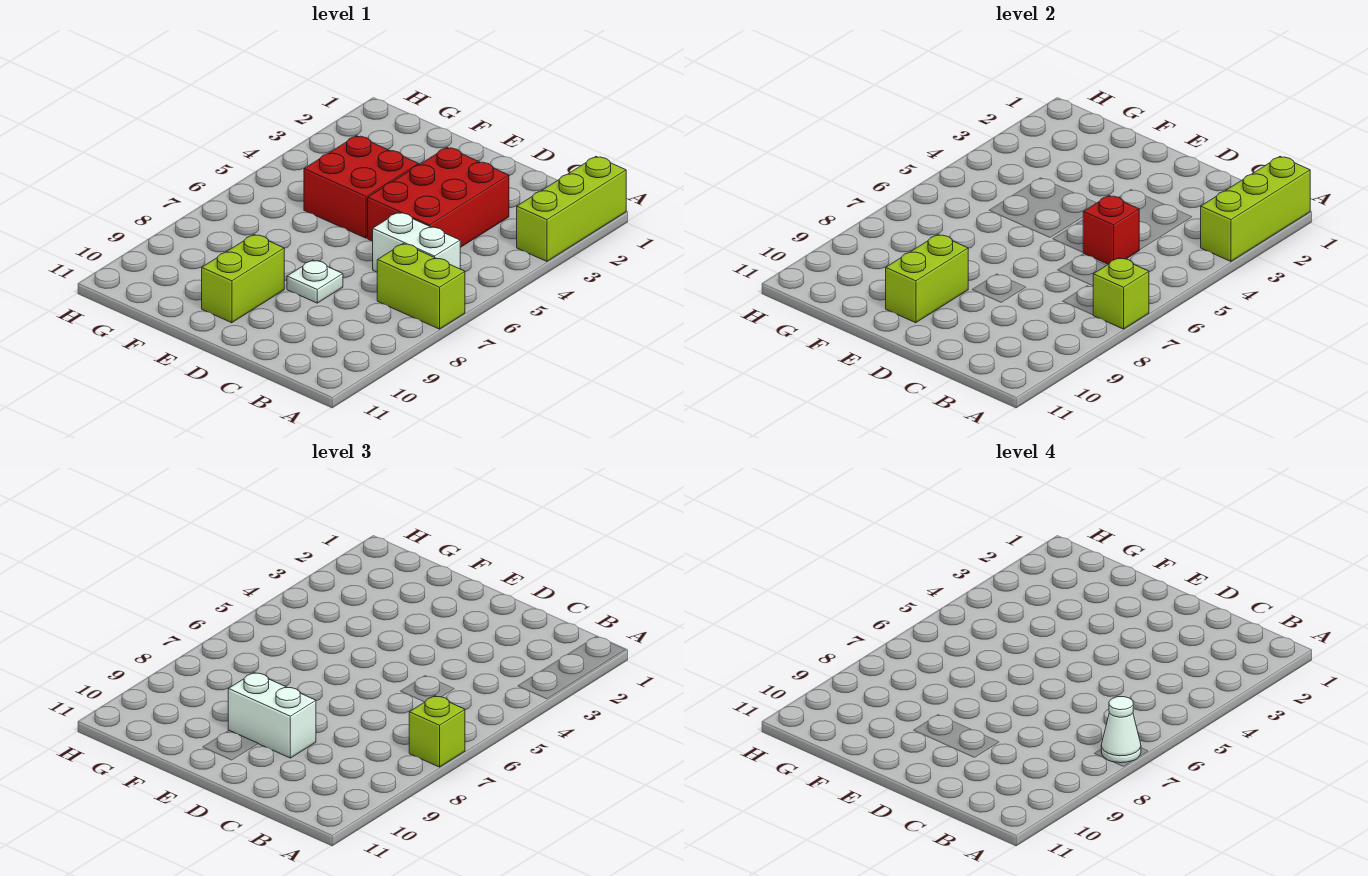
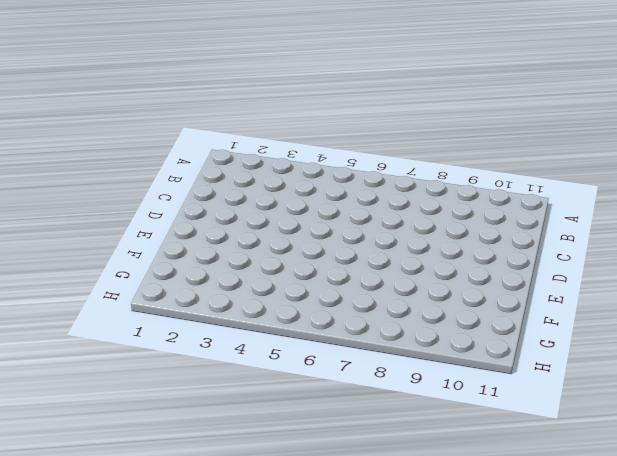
none -> lime 1x3 brick [517,157,626,261]
none -> lime 1x2 brick [377,244,465,329]
none -> white 1x2 brick [373,212,460,272]

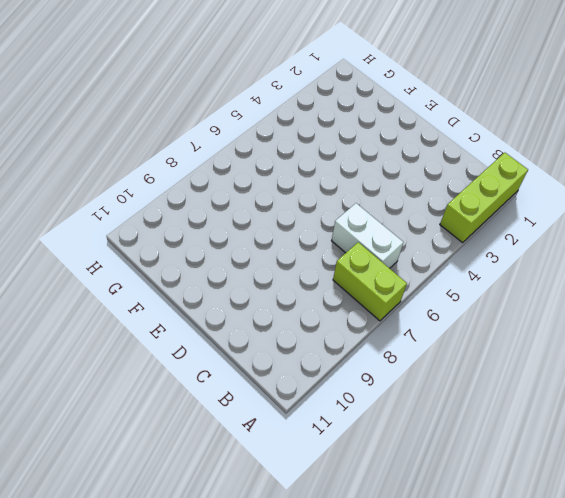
none -> red 2x3 brick [368,148,509,247]
none -> white 1x1 plate [287,260,343,303]
none -> red 2x2 brick [304,136,419,238]

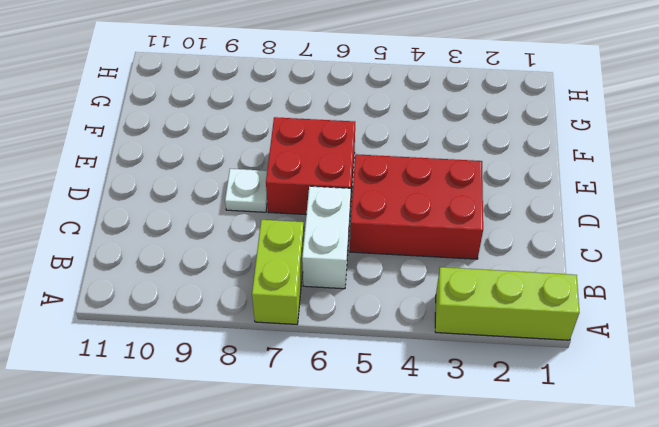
red 2x2 brick [266,117,355,215] -> red 2x2 brick moved to [304,136,419,238]
none -> lime 1x2 brick [202,235,284,323]
none -> lime 1x3 brick [1201,157,1310,261]
none -> lime 1x1 brick [1093,258,1149,329]

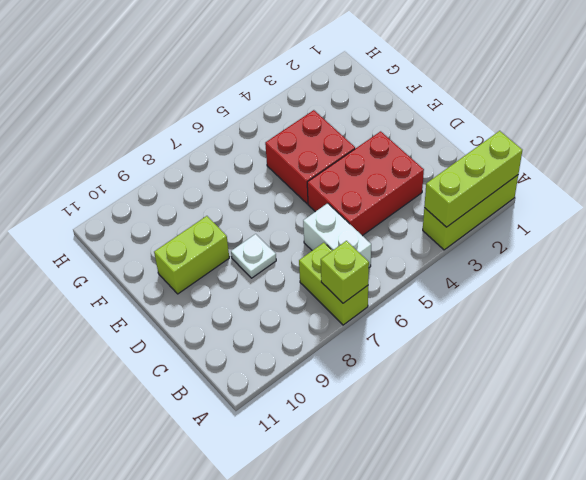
none -> red 1x1 brick [1083,196,1139,264]
none -> lime 1x2 brick [886,235,968,323]
none -> lime 1x1 brick [409,696,465,767]

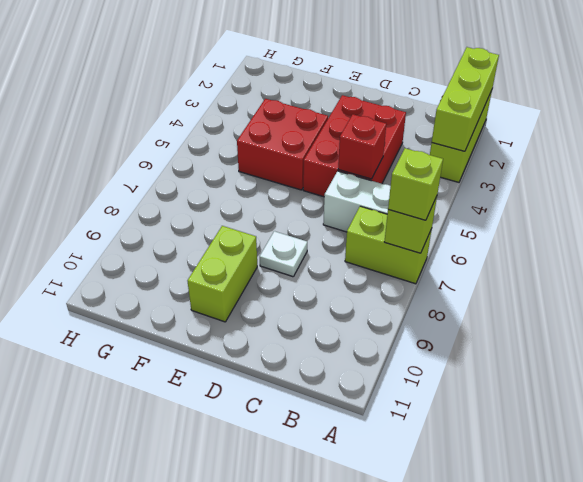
none -> lime 1x2 brick [886,235,968,323]
none -> white 1x2 brick [228,673,316,758]
none -> white 1x1 cone [1101,697,1141,763]

